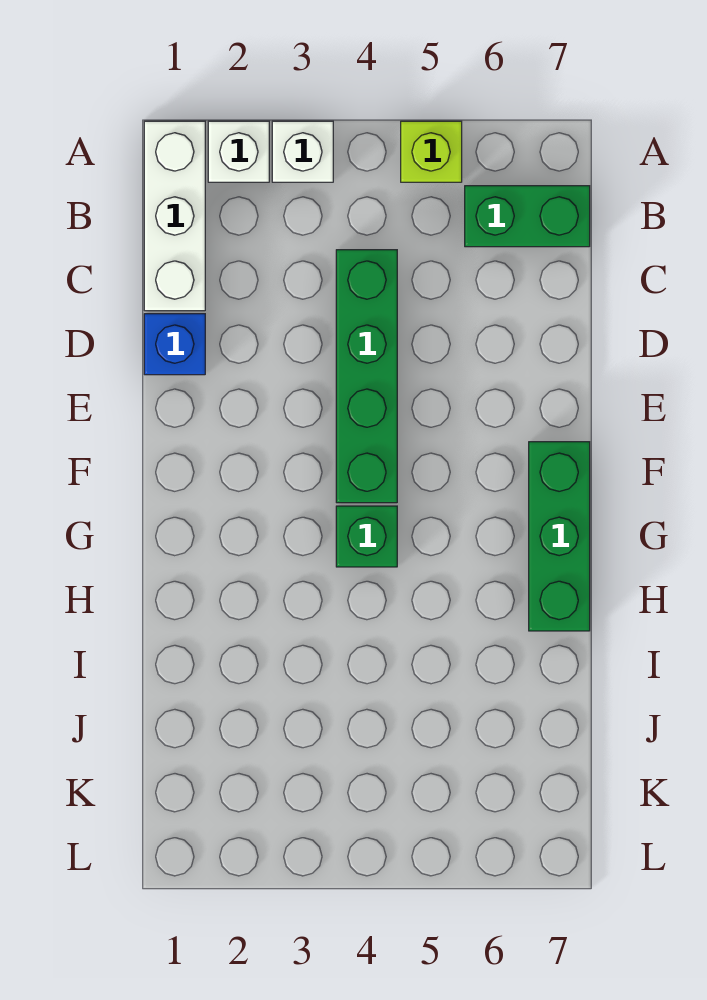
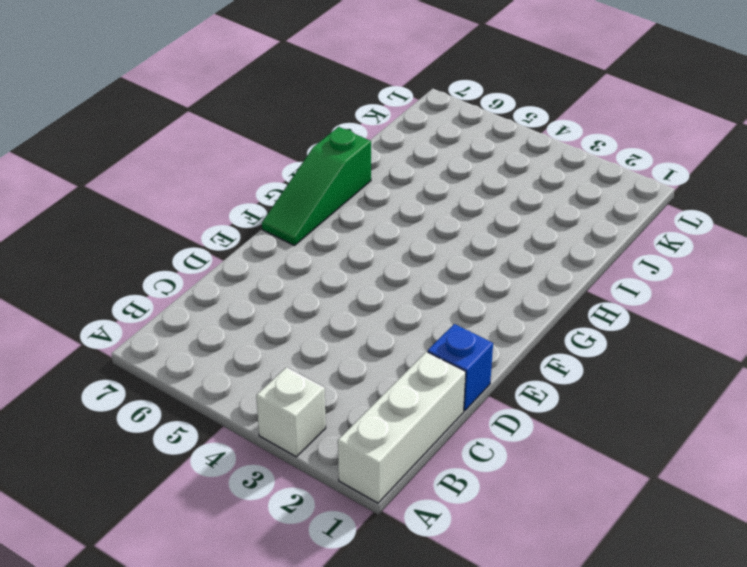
green 1x3 slope [262,127,371,245] -> green 1x3 brick [529,442,590,631]
none -> white 1x1 brick [208,121,269,182]
none -> lime 1x1 brick [401,121,462,182]

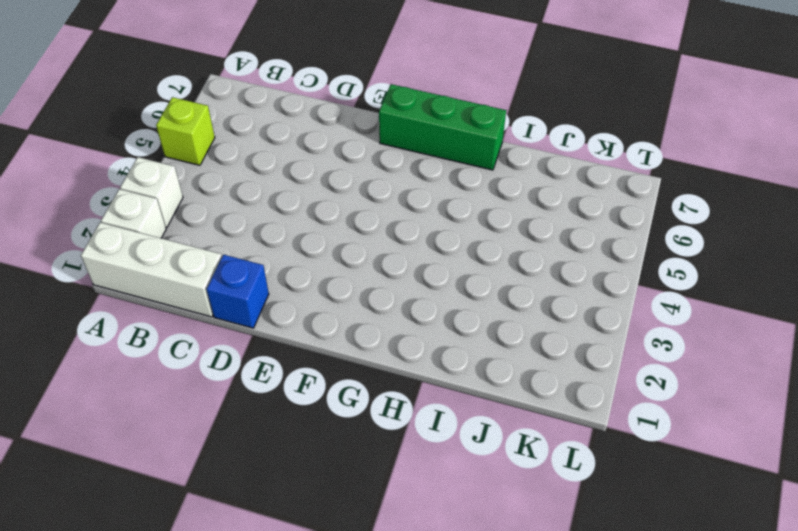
none -> green 1x2 brick [465,186,590,247]
none -> green 1x4 brick [336,250,397,503]

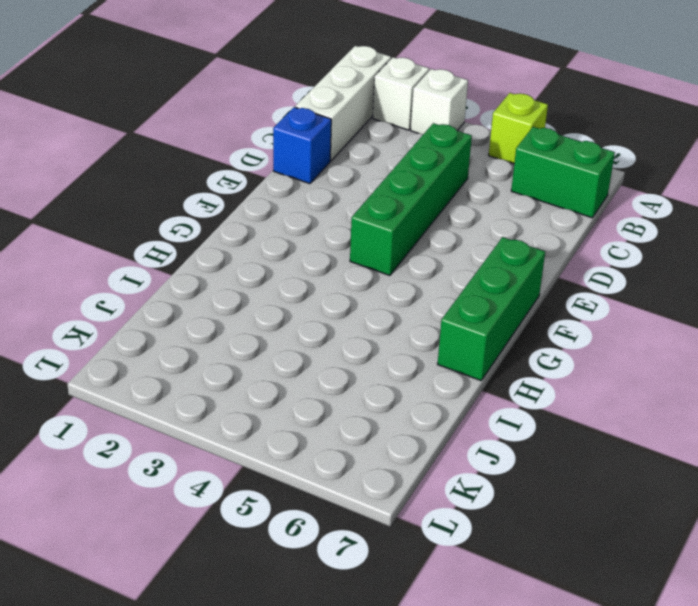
none -> green 1x1 brick [336,506,397,567]

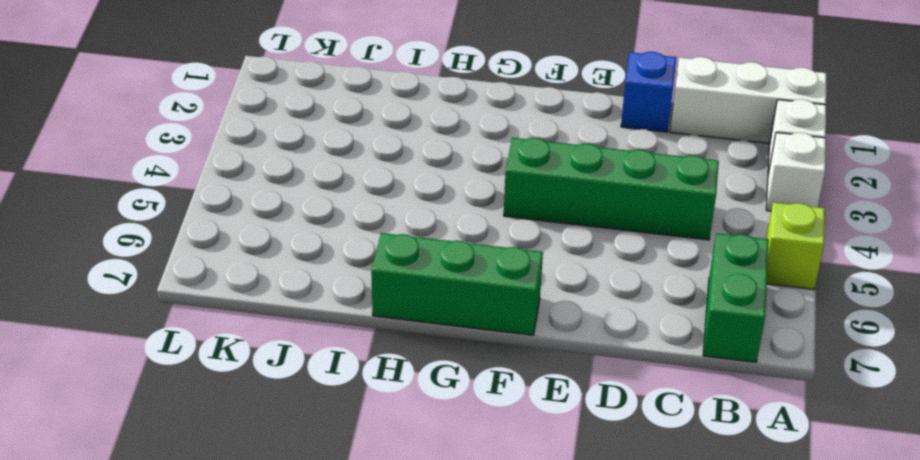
none -> green 1x1 brick [336,506,397,567]

